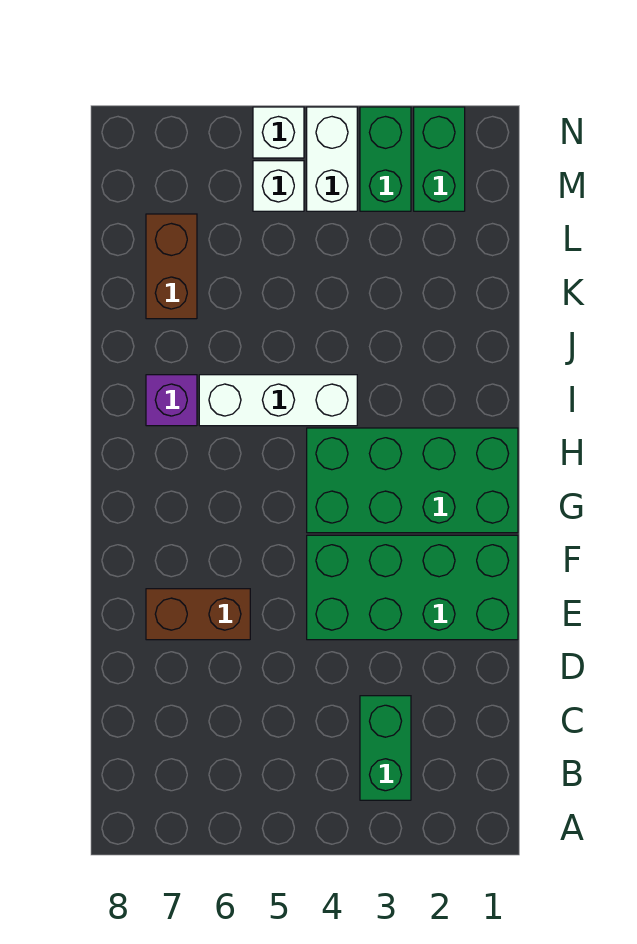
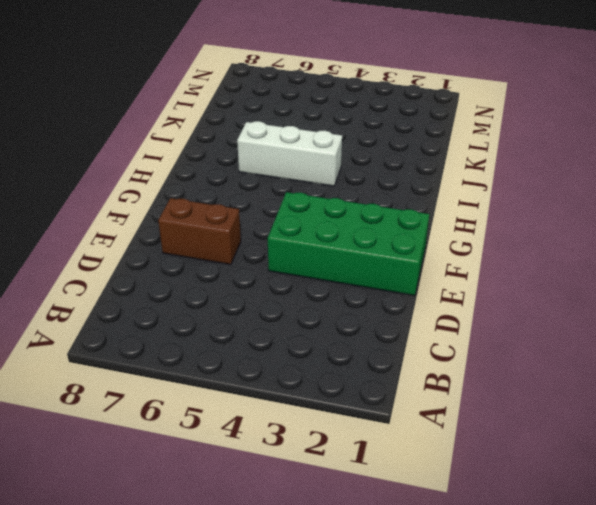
none -> green 1x2 brick [360,696,411,800]
none -> green 2x4 brick [307,428,518,533]
none -> purple 1x1 brick [146,375,197,426]

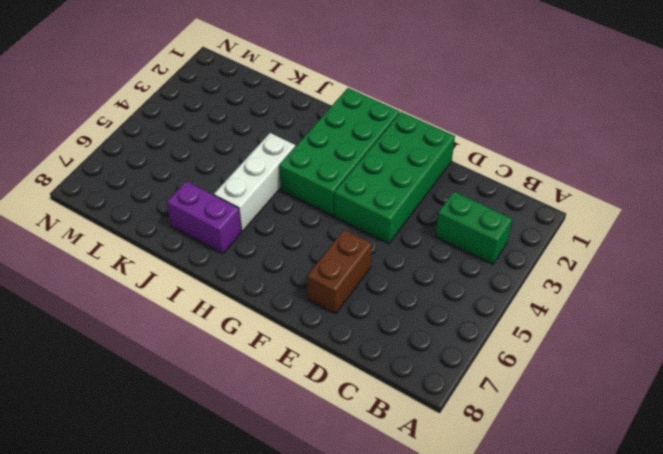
purple 1x2 brick [167,181,241,254] -> purple 1x1 brick [146,375,197,426]
none -> brown 1x2 brick [146,214,197,319]
none -> green 1x2 brick [414,107,465,211]
none -> green 1x2 brick [360,107,411,211]

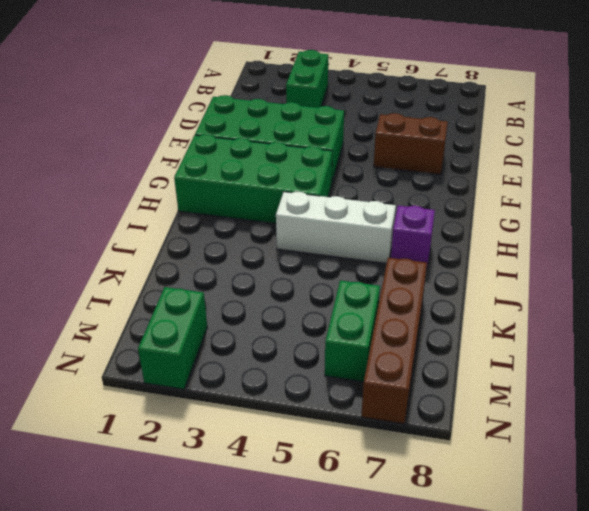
brown 1x4 brick [361,258,427,424] -> brown 1x2 brick [146,214,197,319]
green 1x2 brick [325,280,380,382] -> green 1x2 brick moved to [360,107,411,211]
none -> white 1x2 brick [307,107,357,211]
none -> white 1x1 brick [253,161,304,211]
none -> white 1x1 brick [253,107,304,158]

